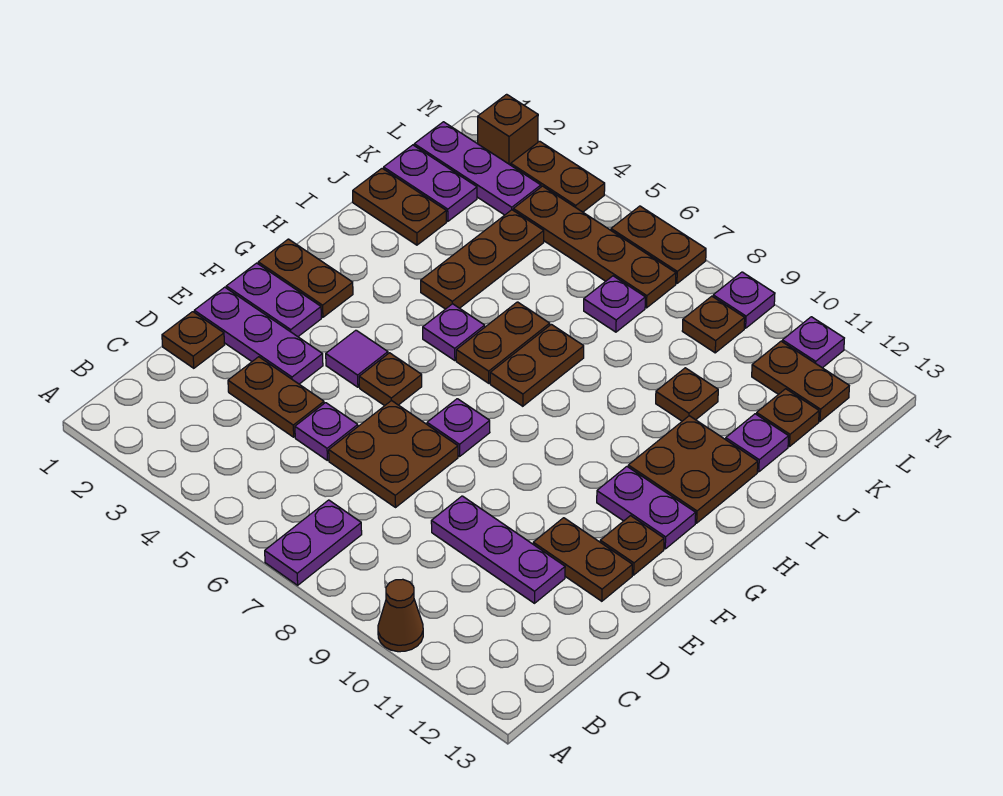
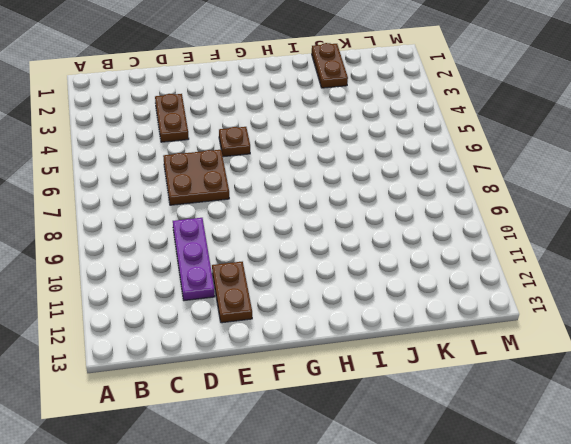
none -> purple 1x2 plate [265,500,362,585]
none -> brown 1x1 cone [378,579,423,652]
none -> brown 1x1 plate [162,312,225,368]
none -> purple 1x1 plate [295,403,358,460]

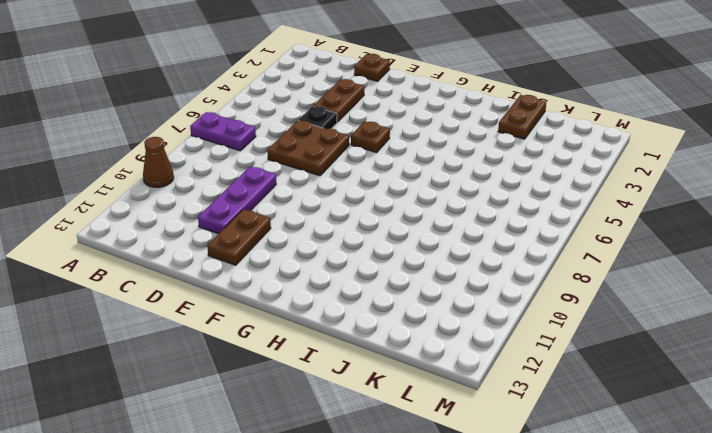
black 1x1 plate [298,106,337,129] -> purple 1x1 plate [295,403,358,460]
none -> purple 1x3 plate [194,287,323,384]
none -> purple 1x2 plate [226,263,321,337]
none -> purple 1x1 tile [326,330,388,387]
none -> purple 1x1 plate [427,399,490,456]

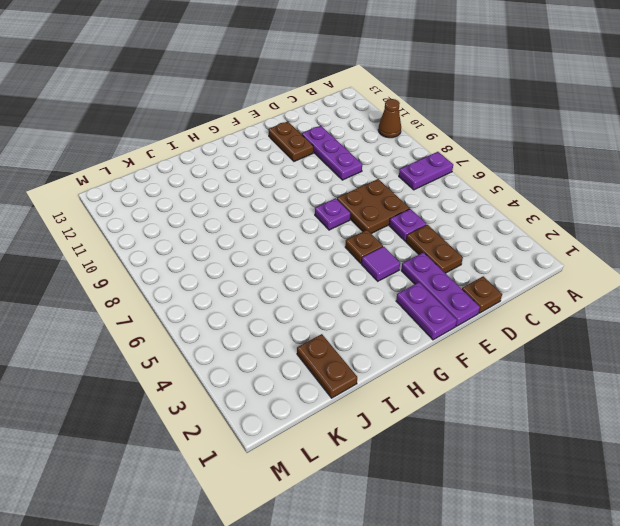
none -> brown 1x1 plate [600,516,664,575]
none -> brown 1x2 plate [258,239,353,317]
none -> purple 1x2 plate [597,467,696,549]
none -> purple 1x1 plate [423,304,485,361]

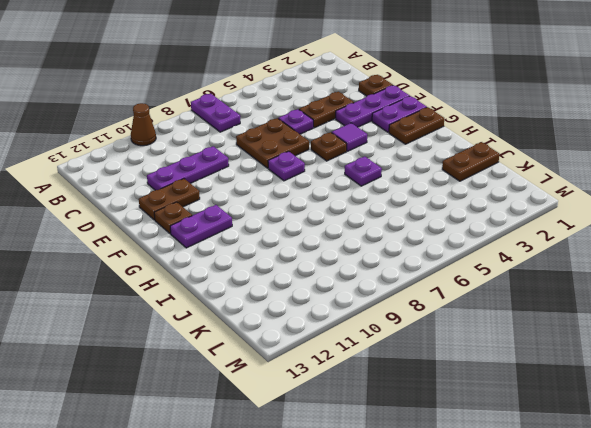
none -> brown 1x2 plate [456,302,550,383]
none -> brown 1x2 plate [490,324,584,406]
none -> brown 2x2 plate [628,416,758,523]
none -> brown 1x3 plate [421,210,544,309]

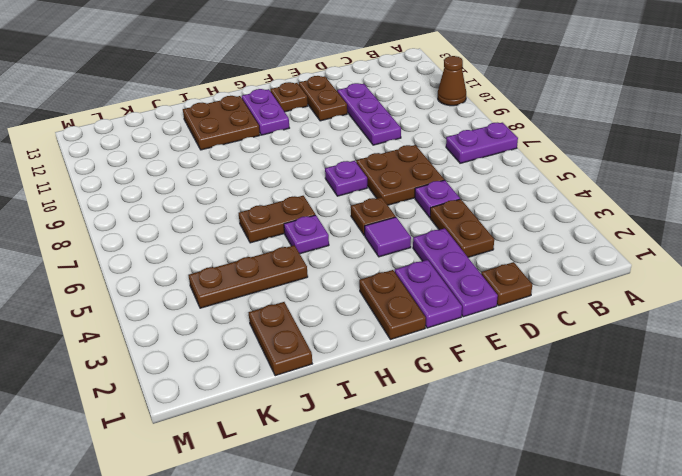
none -> brown 1x2 plate [490,324,584,406]
none -> brown 1x1 plate [656,368,718,421]
none -> purple 1x1 plate [726,414,789,472]
none -> purple 1x2 plate [384,145,477,221]

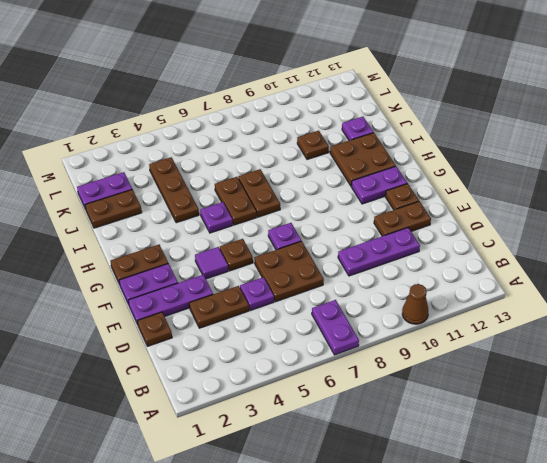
none -> purple 1x1 plate [584,276,645,332]
none -> brown 1x1 plate [756,389,819,447]
none -> purple 1x3 plate [414,122,541,215]
none -> brown 1x4 plate [513,186,676,308]

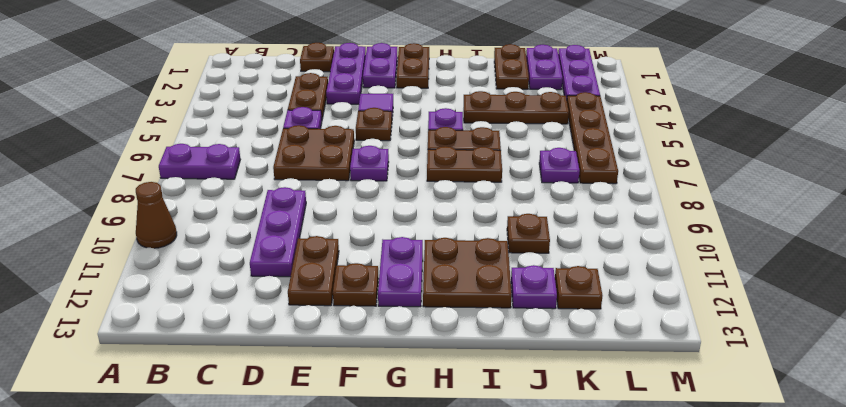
none -> brown 1x1 plate [682,296,745,353]
none -> brown 1x2 plate [752,341,849,421]
none -> brown 1x1 brick [478,94,538,165]
none -> brown 1x2 plate [511,141,605,212]

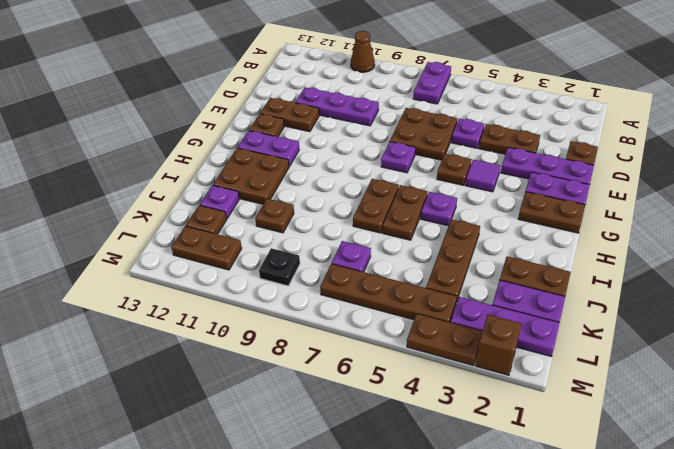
black 1x1 plate [259,248,300,286] -> brown 1x1 plate [682,296,745,353]
none -> brown 1x2 plate [611,206,706,284]
none -> purple 1x1 plate [713,272,775,328]
none -> purple 1x1 plate [782,317,844,368]

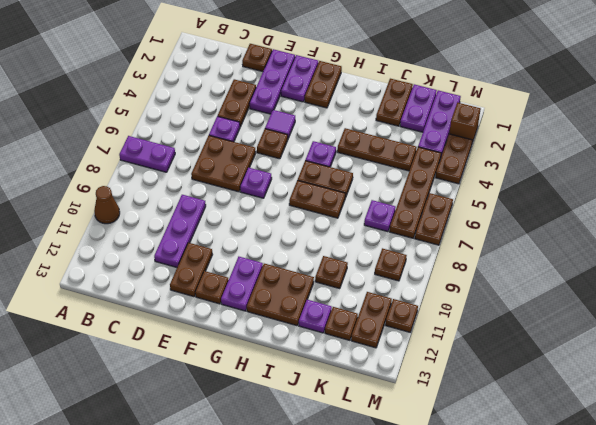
brown 1x1 plate [385,299,418,332] -> purple 1x1 plate [782,317,844,368]
none -> purple 1x1 plate [713,272,775,328]

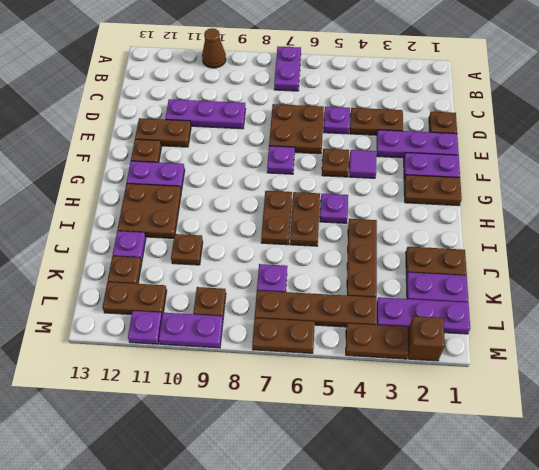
purple 1x2 plate [159,313,223,348] -> purple 1x1 plate [713,272,775,328]

